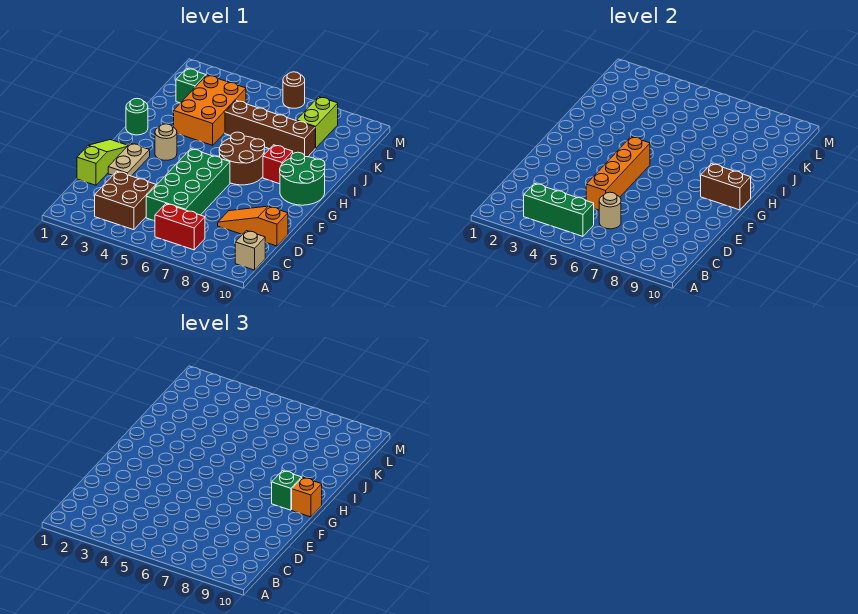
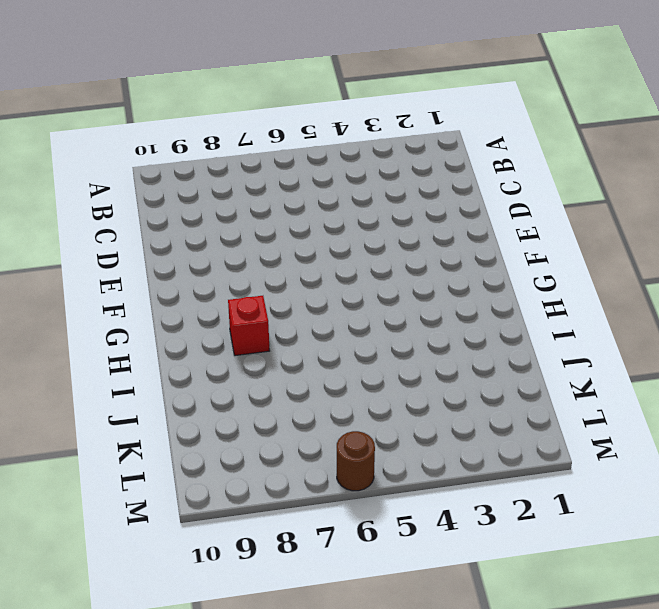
none -> brown 2x2 brick [95,171,156,230]
none -> red 1x2 brick [155,204,205,250]
none -> tan 1x1 brick [235,231,265,270]

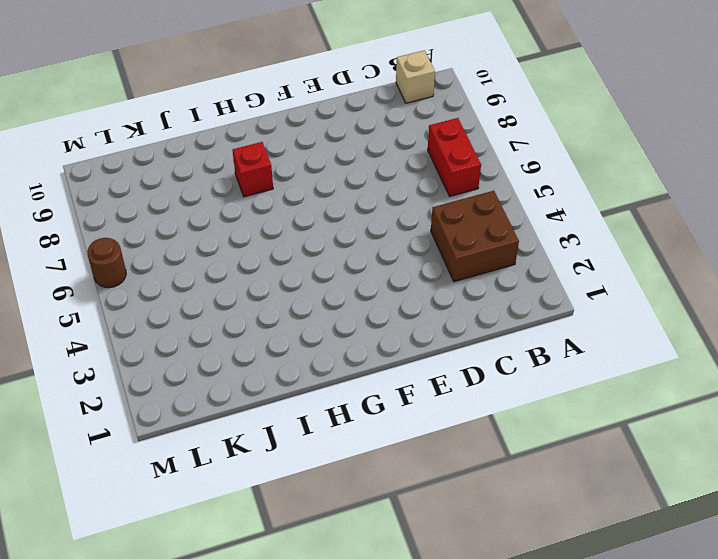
none -> green 2x4 brick [146,149,230,221]
none -> lime 1x3 slope [77,140,128,185]
none -> orange 1x3 slope [218,206,288,246]

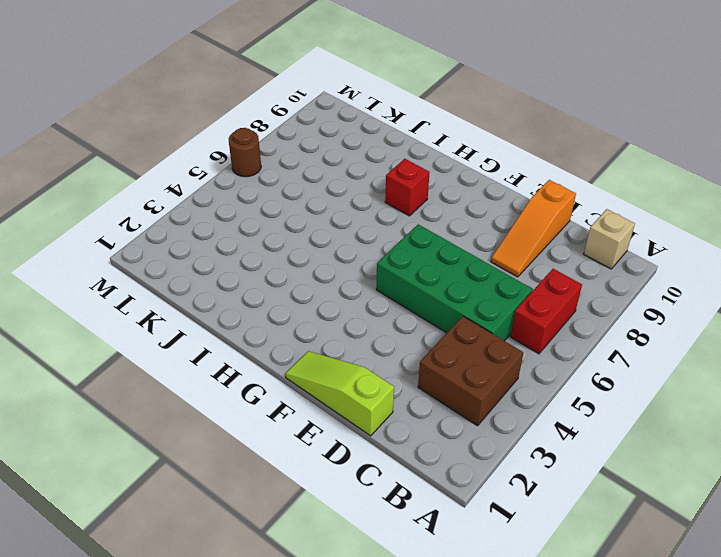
none -> tan 1x2 plate [108,143,150,176]
none -> tan 1x1 round brick [155,124,177,160]
none -> brown 2x2 round brick [219,132,265,185]

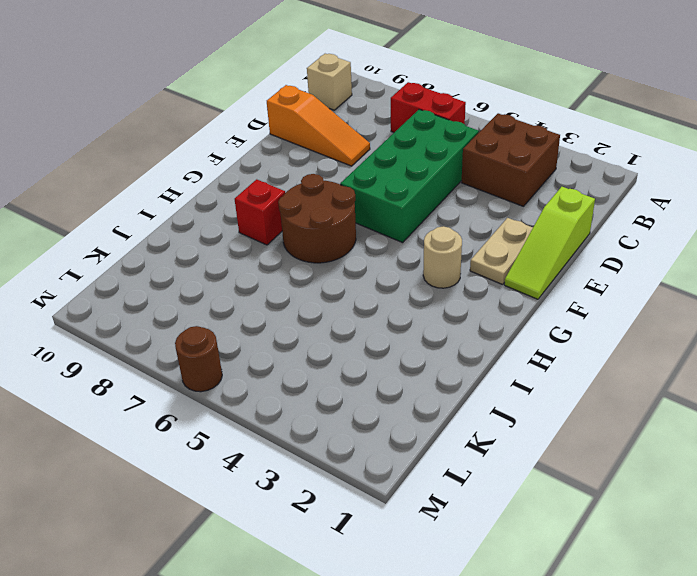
none -> green 2x2 round brick [280,152,325,205]
none -> green 1x1 round brick [126,98,148,135]
none -> orange 2x3 brick [174,75,246,145]

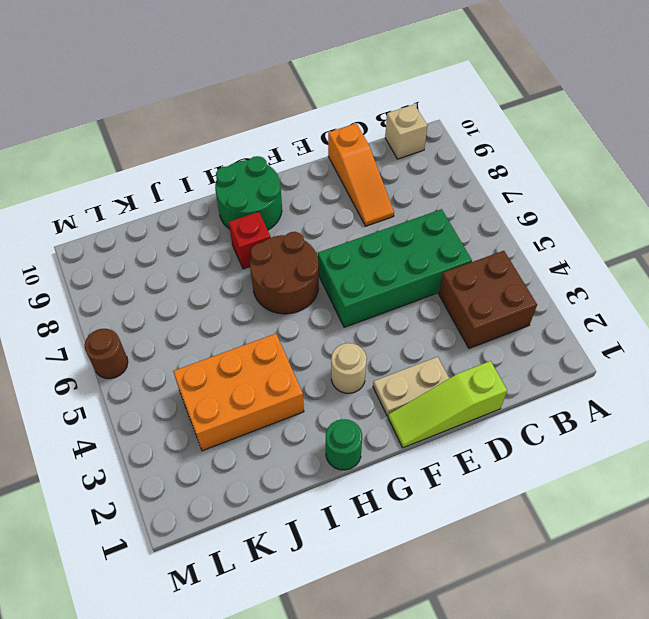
none -> red 1x2 brick [155,204,205,250]
none -> brown 1x4 brick [225,101,315,157]
none -> green 1x1 brick [176,68,206,103]

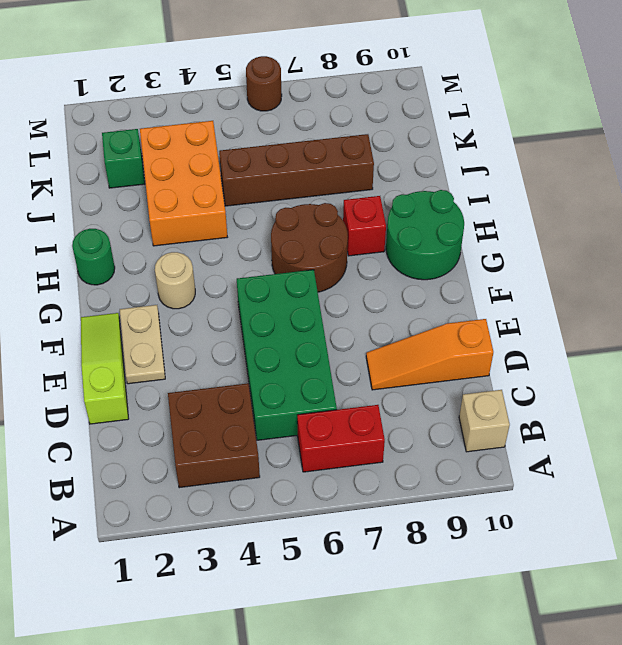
none -> lime 1x2 brick [297,97,338,148]
none -> green 1x3 brick [524,183,594,236]
none -> tan 1x1 round brick [599,192,621,229]

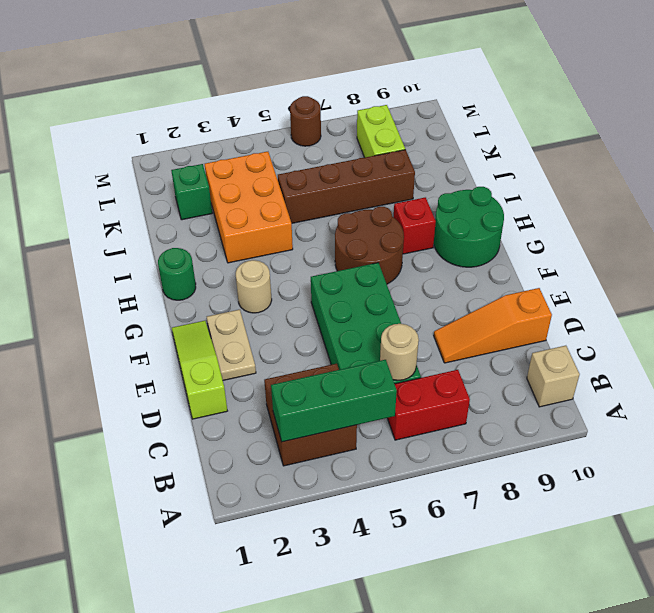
none -> orange 1x4 brick [586,137,650,210]
none -> brown 1x2 brick [701,164,751,210]
none -> green 1x1 brick [272,471,302,510]

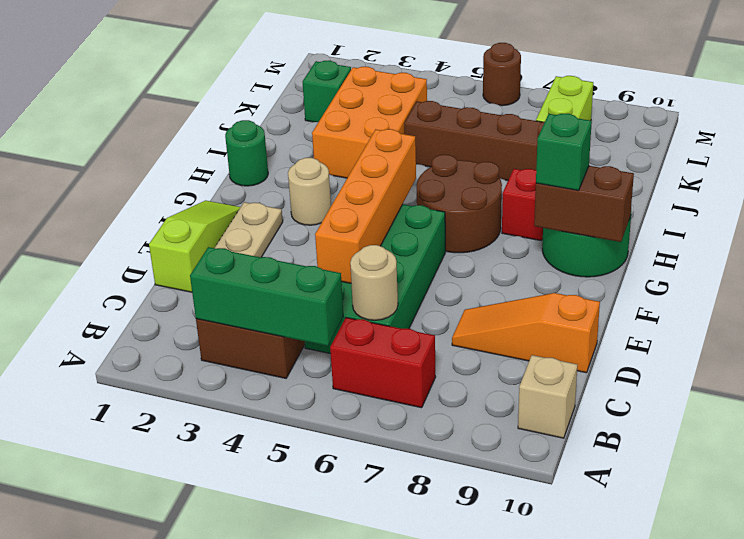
none -> orange 1x1 brick [292,477,322,517]

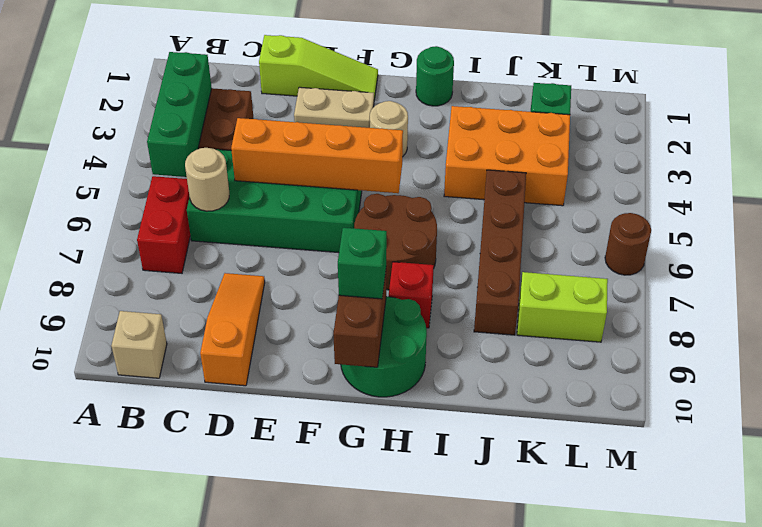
none -> orange 1x1 brick [292,477,322,517]

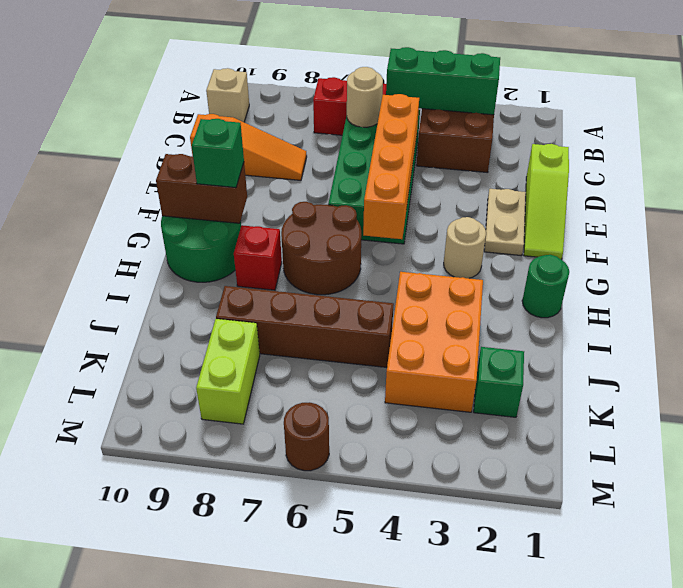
none -> orange 1x1 brick [292,477,322,517]

